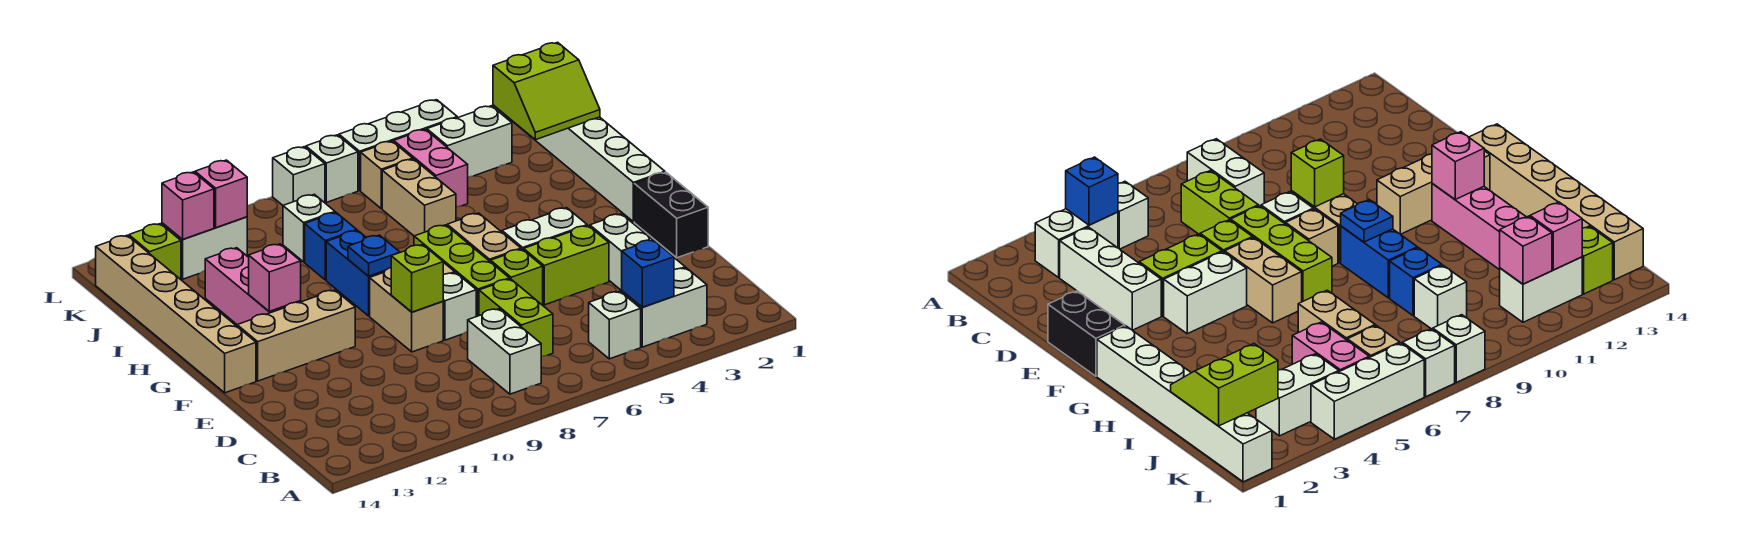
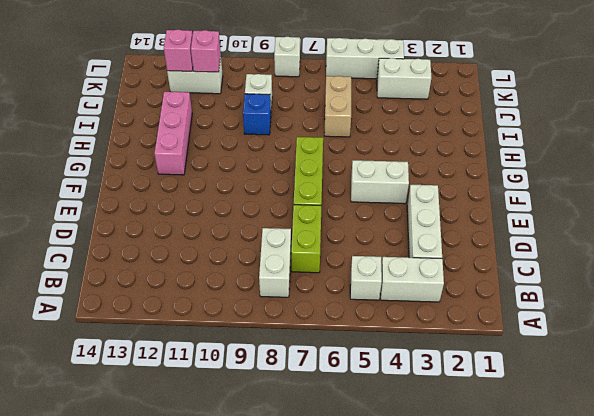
none -> black 1x2 brick [634,172,708,258]
none -> lime 1x2 brick [524,226,609,305]
none -> lime 1x1 brick [491,249,543,305]
none -> white 1x1 brick [443,273,476,340]

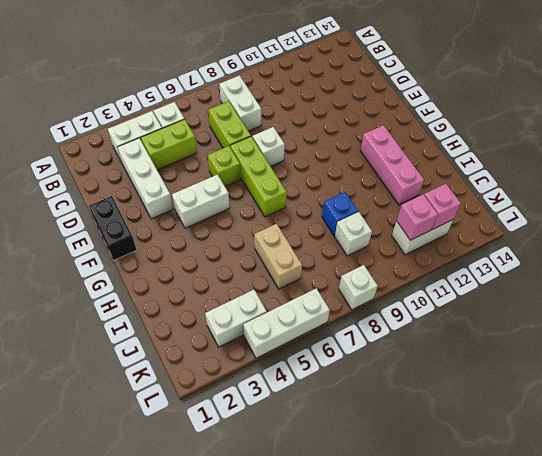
lime 1x2 brick [141,119,197,170] -> lime 1x2 brick moved to [524,226,609,305]
none -> tan 1x2 brick [370,268,443,352]
none -> tan 1x2 brick [447,213,521,262]
none -> tan 1x1 brick [1286,209,1338,266]
none -> tan 1x3 brick [237,290,355,381]

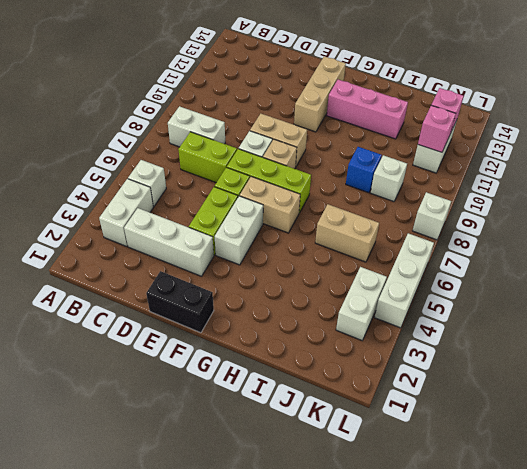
none -> tan 1x6 brick [96,235,256,393]
none -> white 1x6 brick [505,115,665,222]
none -> blue 1x2 brick [326,230,385,316]
none -> pink 1x2 brick [394,129,468,207]

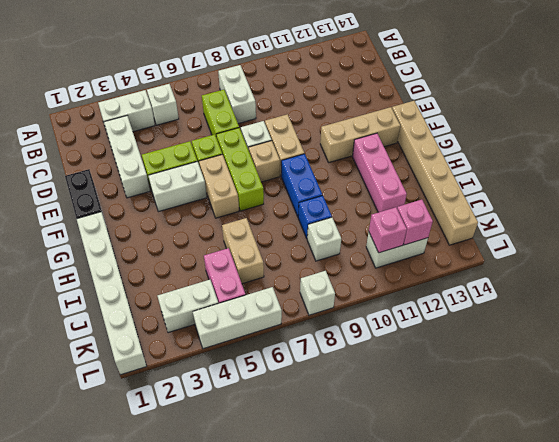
none -> tan 1x1 brick [361,141,413,209]
none -> lime 1x1 brick [129,224,181,279]
none -> white 1x1 brick [306,135,358,202]
none -> blue 1x1 brick [622,240,674,307]

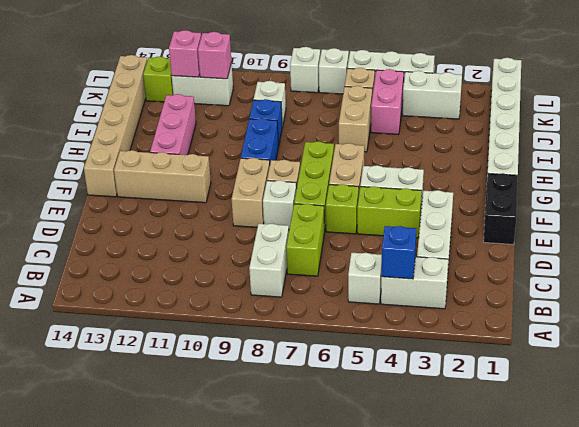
none -> lime 1x1 brick [391,245,443,312]
none -> blue 1x1 plate [348,235,400,276]
none -> pink 1x1 brick [249,244,301,312]
none -> lime 2x2 slope [493,42,600,140]

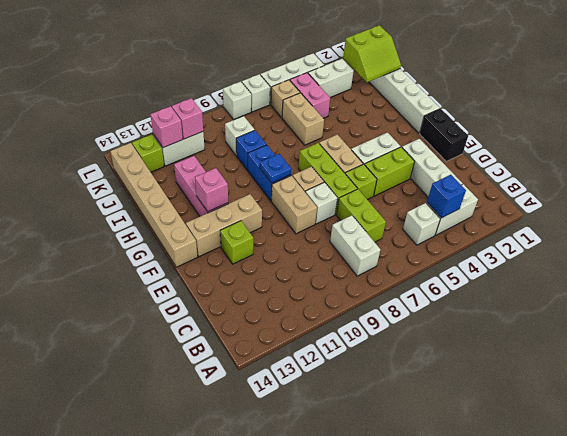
lime 1x1 brick [220,221,253,264] -> lime 1x1 brick moved to [391,245,443,312]

